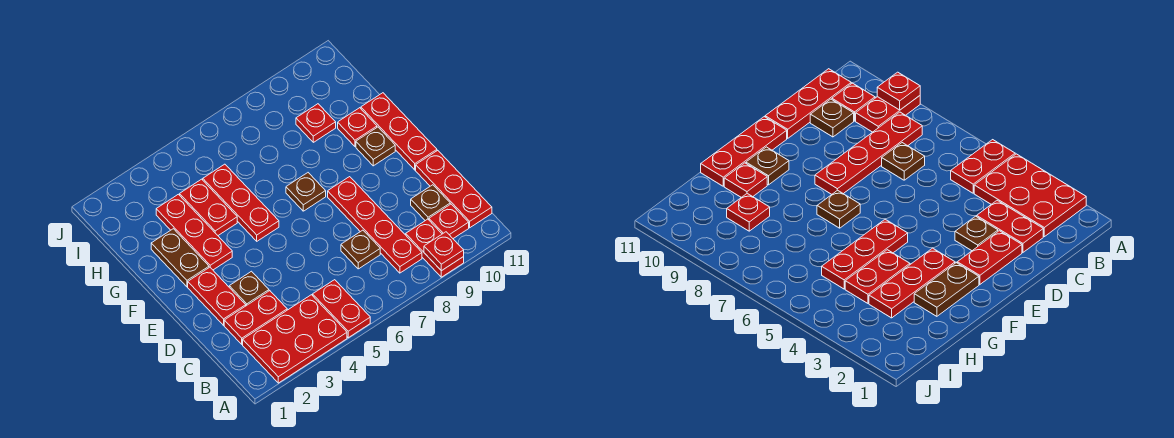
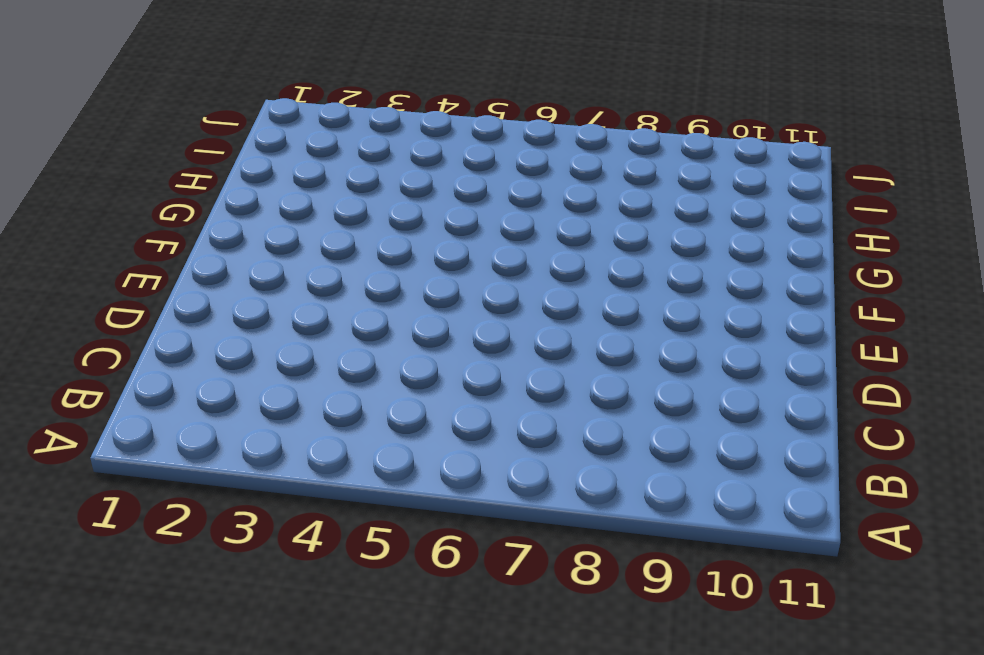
none -> red 2x3 plate [243,295,347,383]
none -> red 1x2 plate [313,280,370,338]
none -> red 1x2 plate [406,219,464,277]

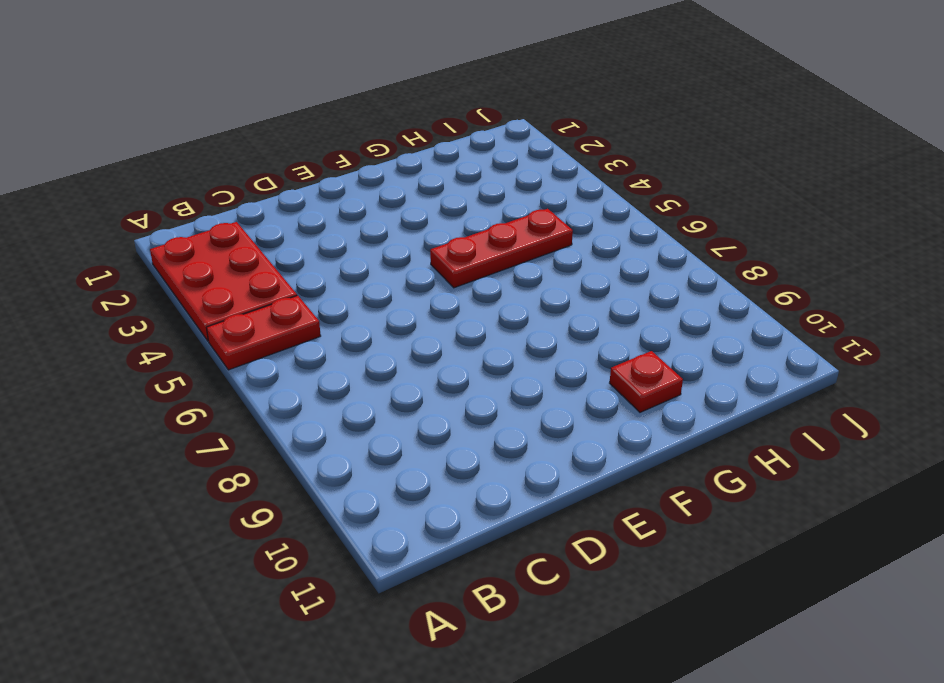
none -> red 1x2 plate [406,219,464,277]
none -> red 1x4 plate [328,177,422,273]
none -> red 1x1 plate [429,204,469,238]

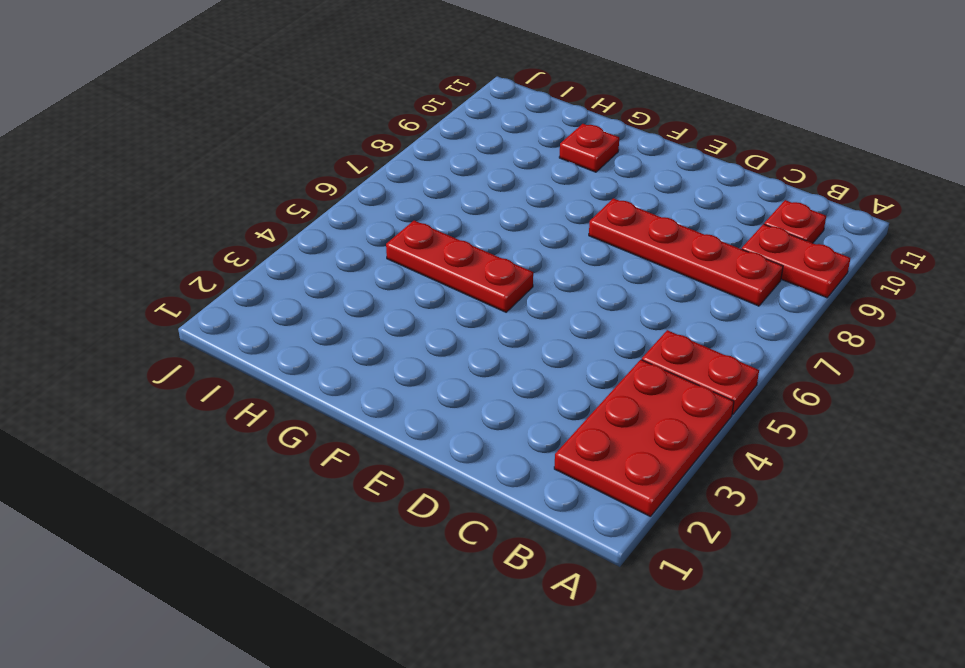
none -> red 1x3 plate [416,151,492,228]
none -> red 1x2 plate [224,291,287,344]
none -> brown 1x1 plate [341,230,380,269]

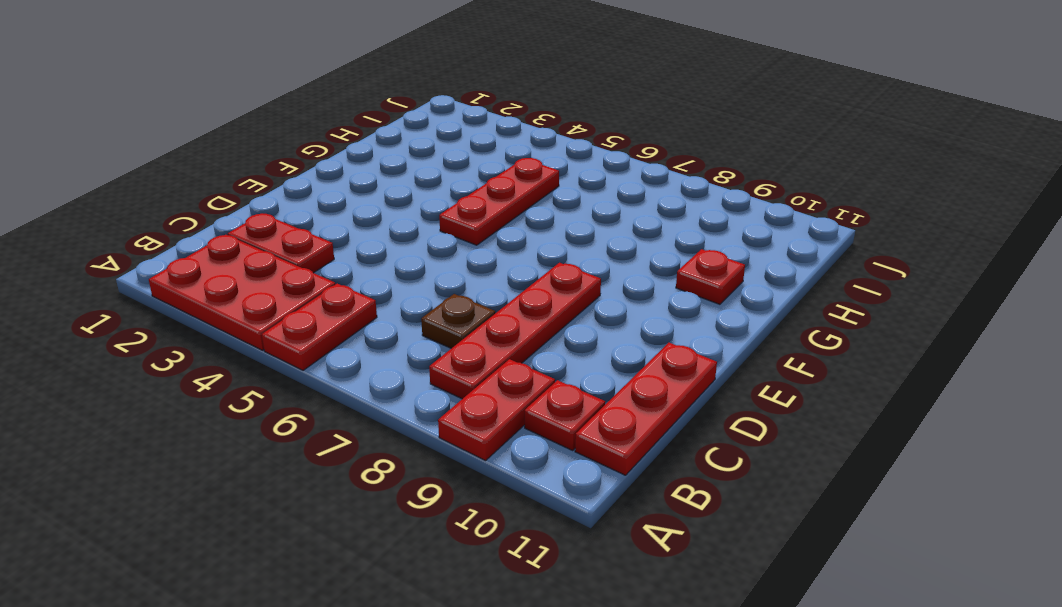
none -> brown 1x1 plate [411,185,450,221]
none -> red 1x2 plate [188,267,246,325]
none -> brown 1x1 plate [229,271,269,306]

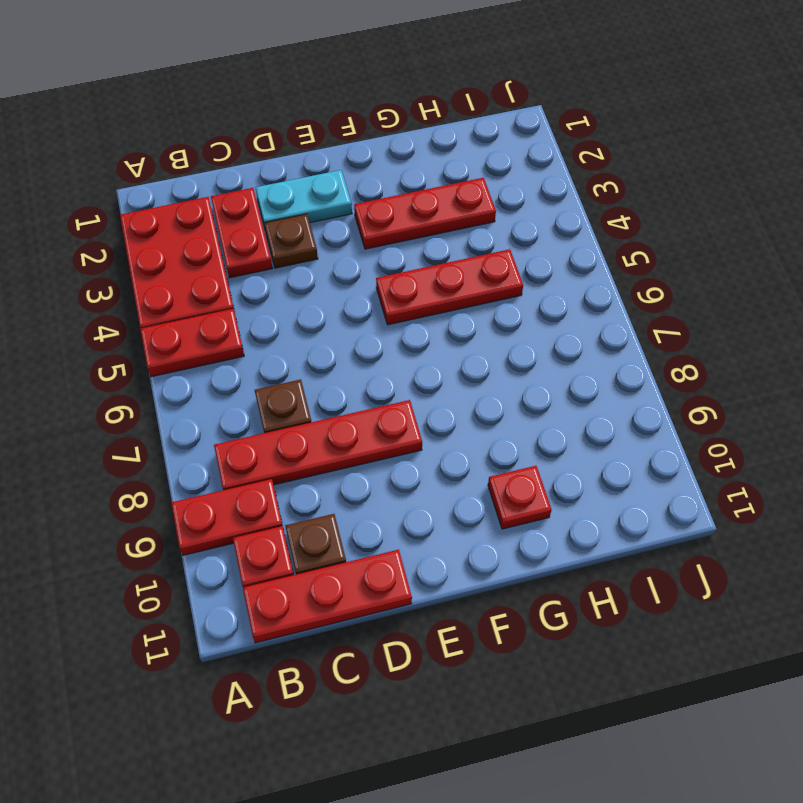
cyan 1x2 plate [256,170,352,226] -> red 1x2 plate [188,267,246,325]
none -> red 1x3 plate [361,93,437,170]
none -> brown 1x2 plate [151,229,209,287]
none -> brown 1x1 plate [286,173,326,211]

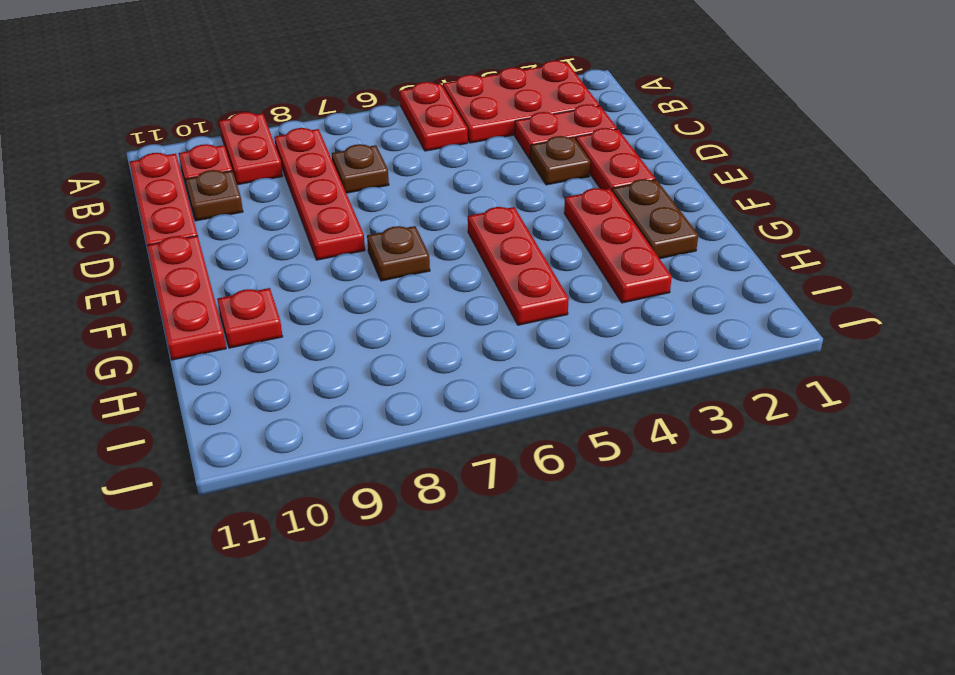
none -> brown 1x1 plate [356,127,395,166]
none -> red 1x2 plate [180,179,237,235]
none -> red 1x1 plate [296,104,336,142]

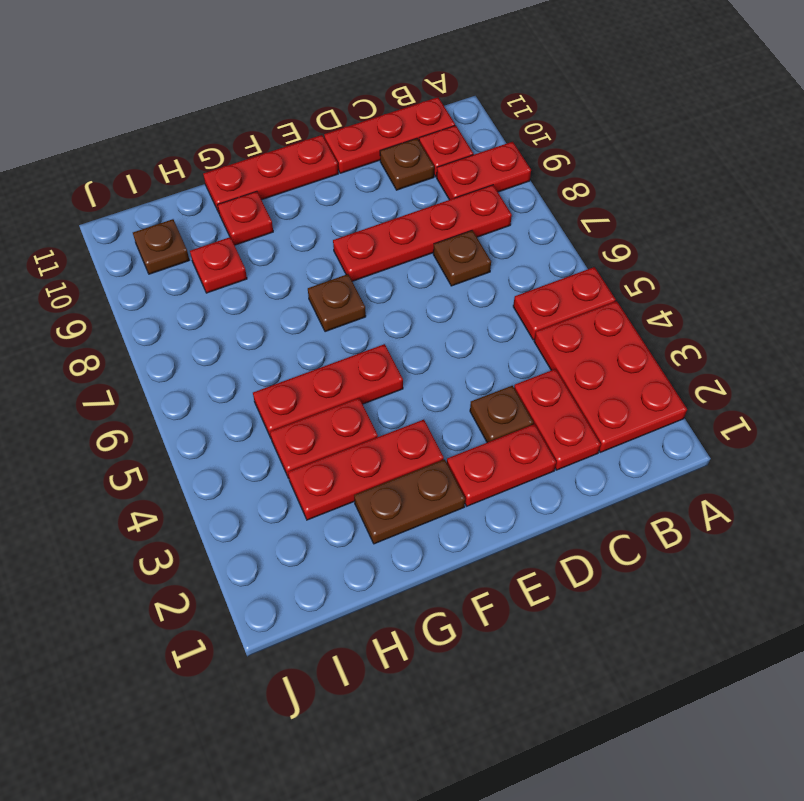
brown 1x1 plate [133,219,189,274] -> brown 1x1 plate moved to [356,127,395,166]
none -> red 1x1 plate [424,232,464,271]

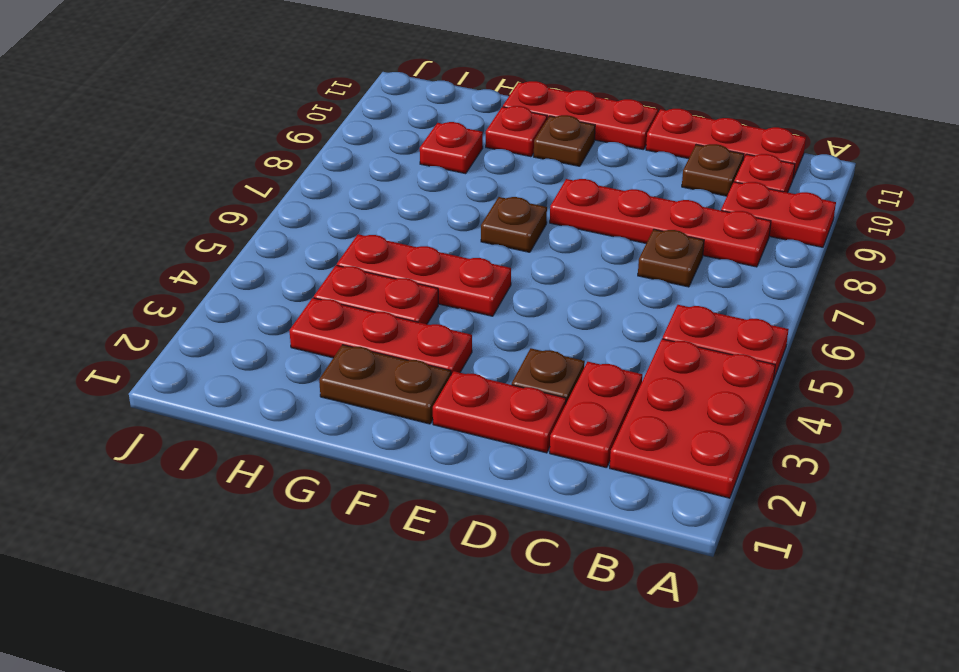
none -> red 1x1 plate [424,232,464,271]

